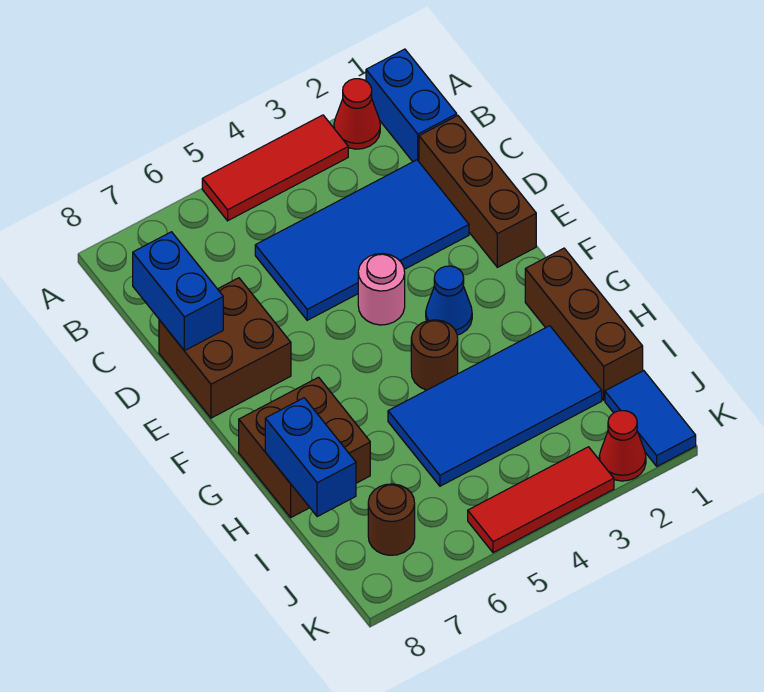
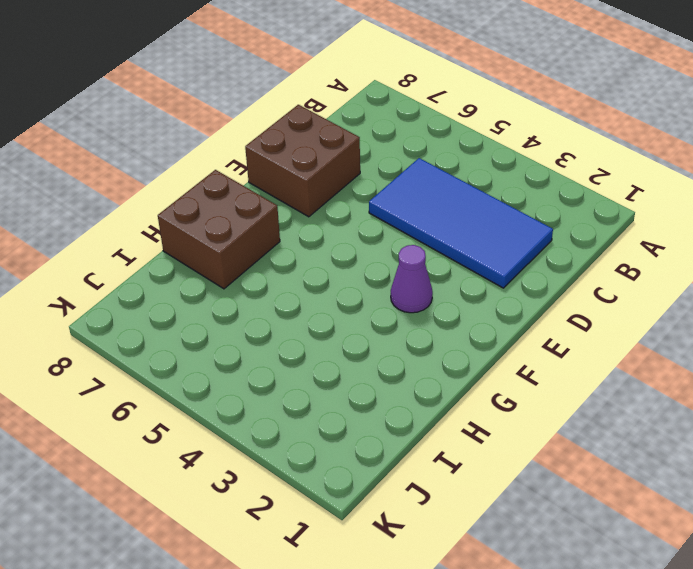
purple 1x1 cone [391,245,433,313] -> blue 1x1 cone [426,266,472,335]
none -> blue 1x2 brick [366,49,457,162]
none -> red 1x1 cone [334,79,380,149]
none -> red 1x3 tile [202,115,348,221]

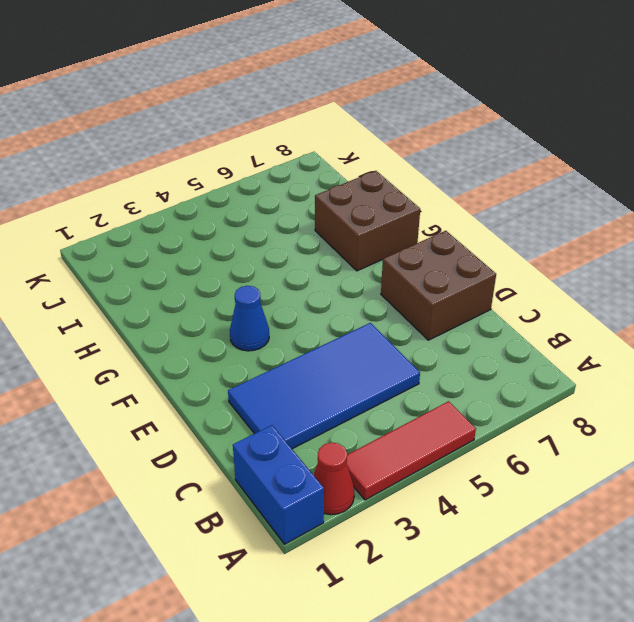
none -> brown 1x3 brick [419,116,536,267]
none -> pink 1x1 round brick [358,253,405,325]
none -> brown 1x3 brick [525,248,643,400]

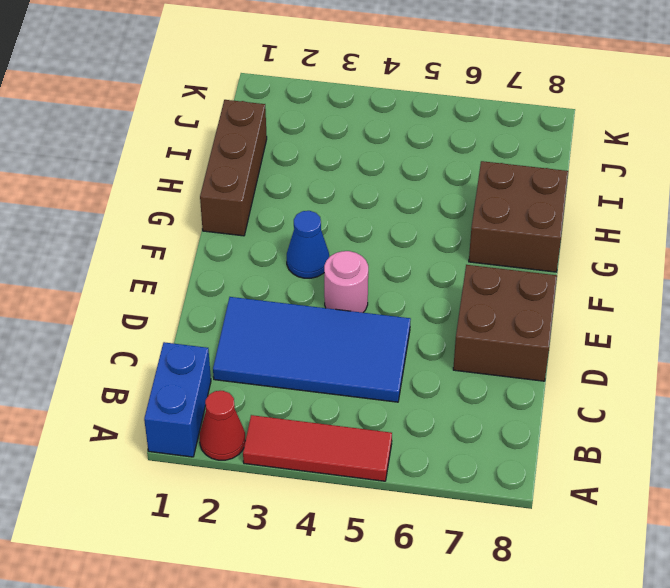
none -> brown 1x3 brick [419,116,536,267]
none -> brown 1x1 round brick [411,320,458,390]
none -> blue 2x4 tile [388,326,602,486]

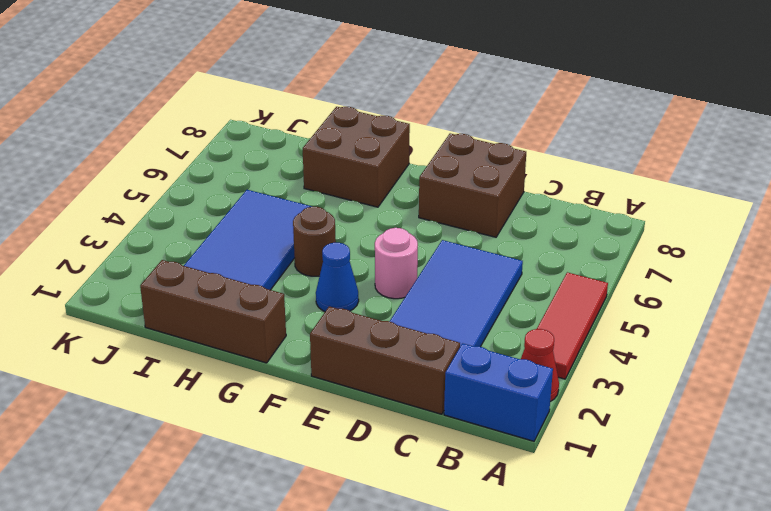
none -> blue 1x2 tile [605,371,696,466]
none -> brown 1x1 round brick [368,484,415,555]
none -> red 1x1 cone [599,411,646,481]

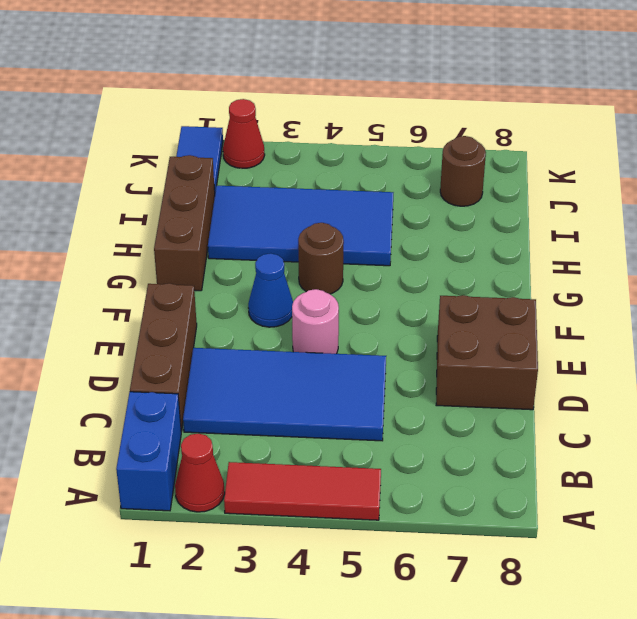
none -> brown 2x2 brick [239,377,370,517]
none -> red 1x3 tile [468,447,614,553]
none -> blue 1x2 brick [133,232,223,351]

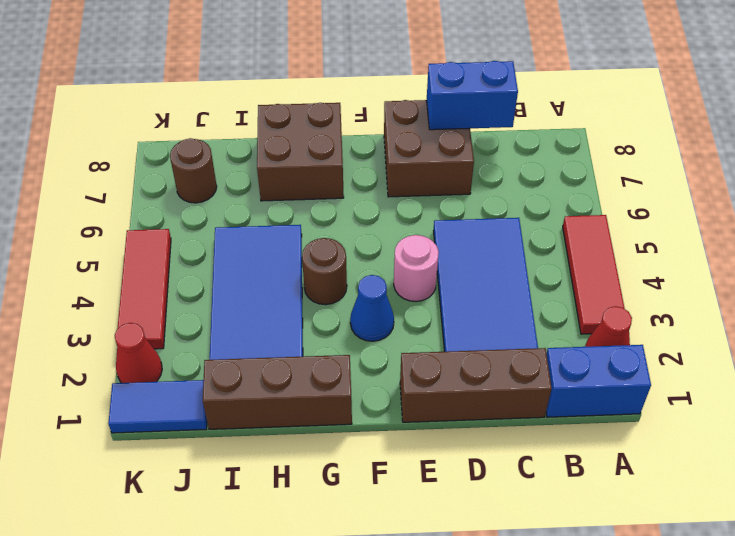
none -> blue 1x2 brick [265,398,356,517]

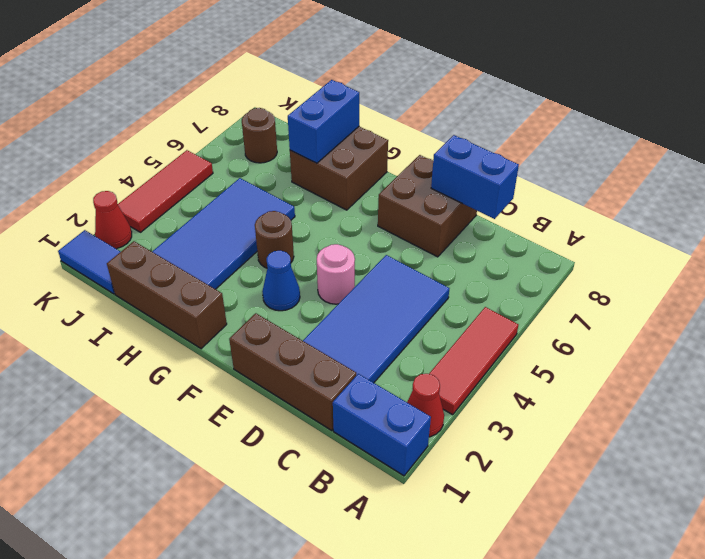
blue 1x2 brick [288,80,359,163] -> blue 1x2 brick turned to [265,398,356,517]

